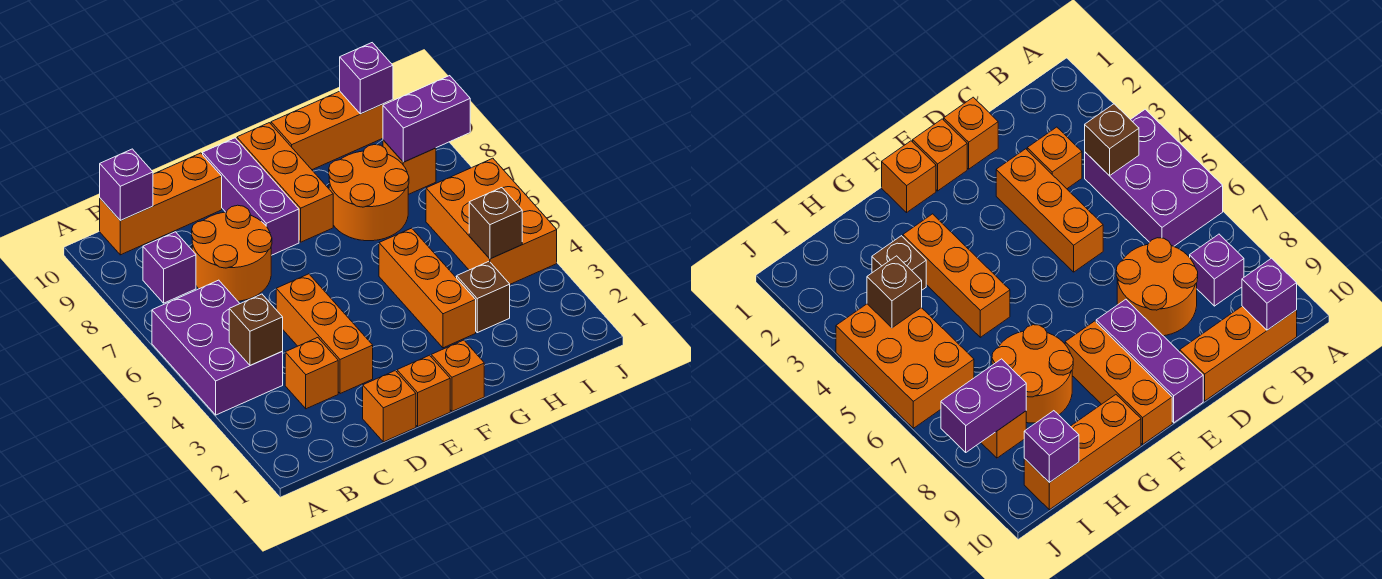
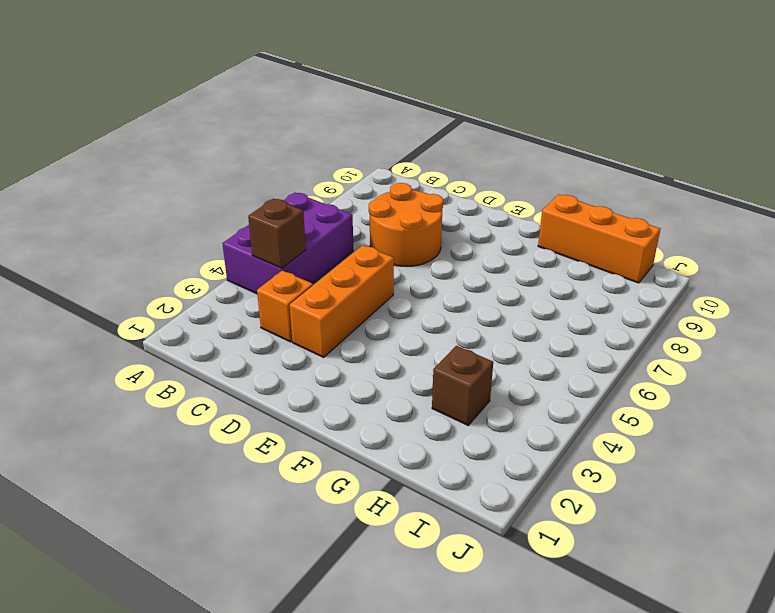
none -> purple 1x1 brick [143,232,196,303]
none -> orange 1x3 brick [100,153,222,255]
none -> orange 1x1 brick [363,371,416,442]

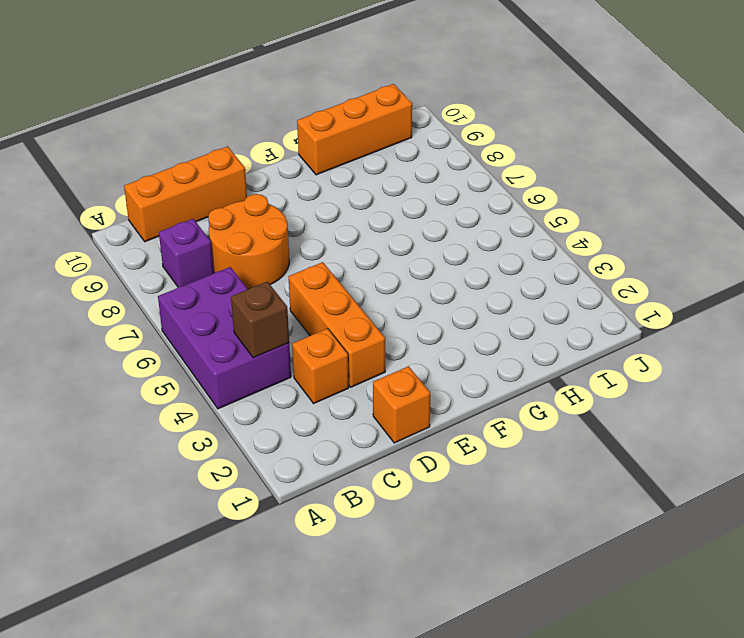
none -> orange 1x1 brick [397,355,450,426]
none -> purple 1x3 brick [203,138,299,255]
none -> orange 1x1 brick [431,340,484,411]

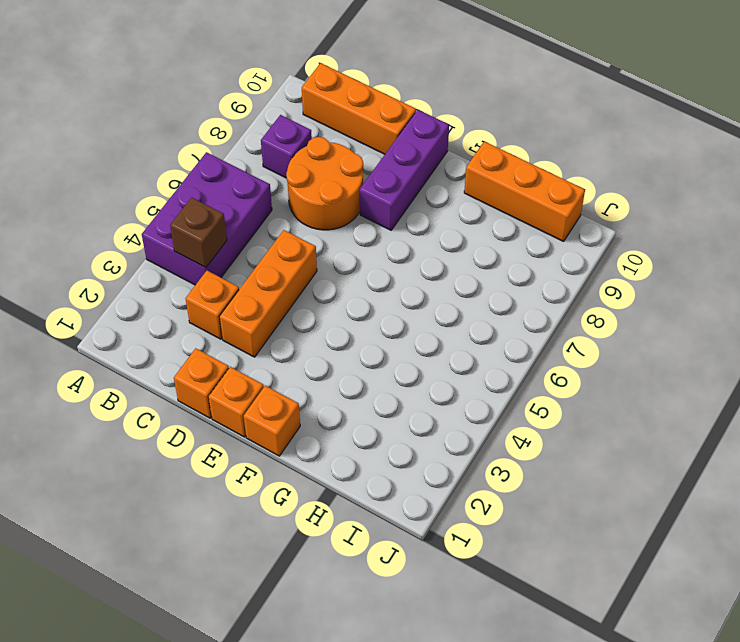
none -> orange 1x3 brick [237,123,333,242]
none -> orange 1x3 brick [379,228,476,348]
none -> orange 2x2 round brick [329,145,409,241]

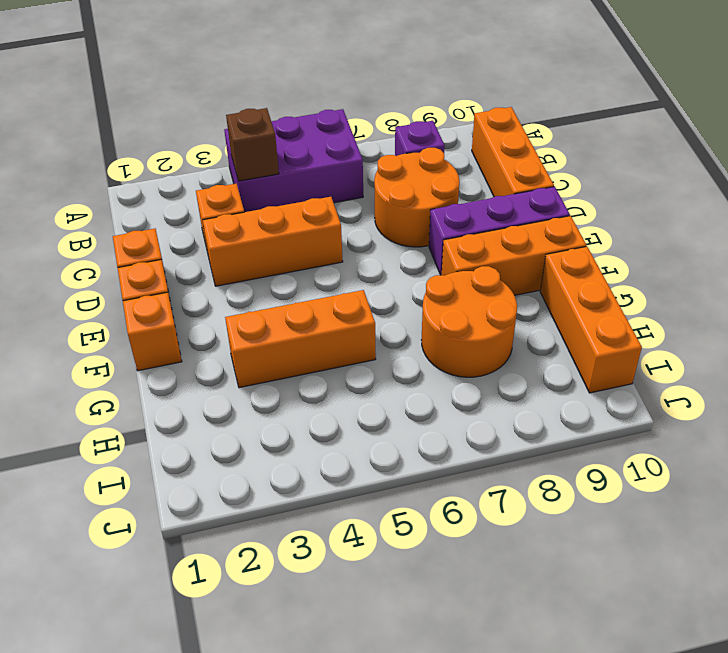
none -> brown 1x1 brick [457,262,510,333]
none -> orange 2x3 brick [426,158,557,284]
none -> orange 1x1 brick [383,140,436,195]

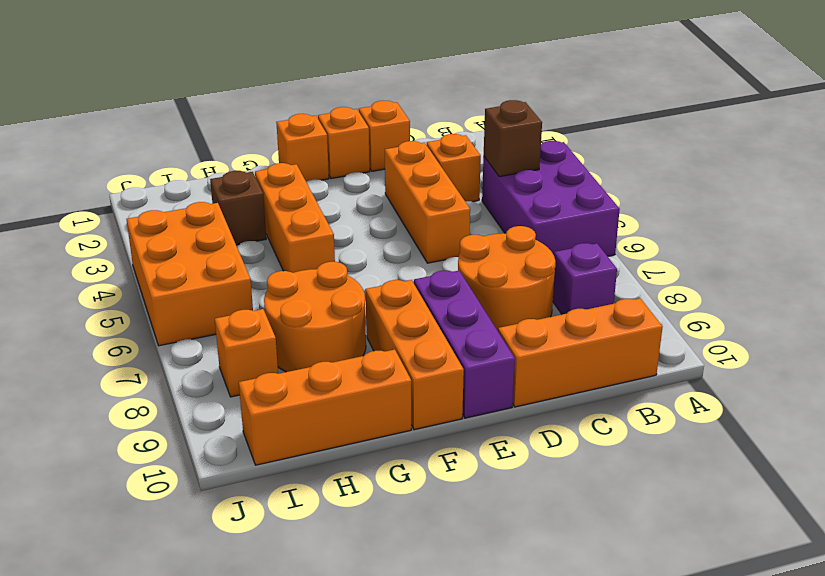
none -> purple 1x1 brick [100,149,153,221]
none -> brown 1x1 brick [469,188,522,259]
none -> purple 1x2 brick [383,76,470,162]

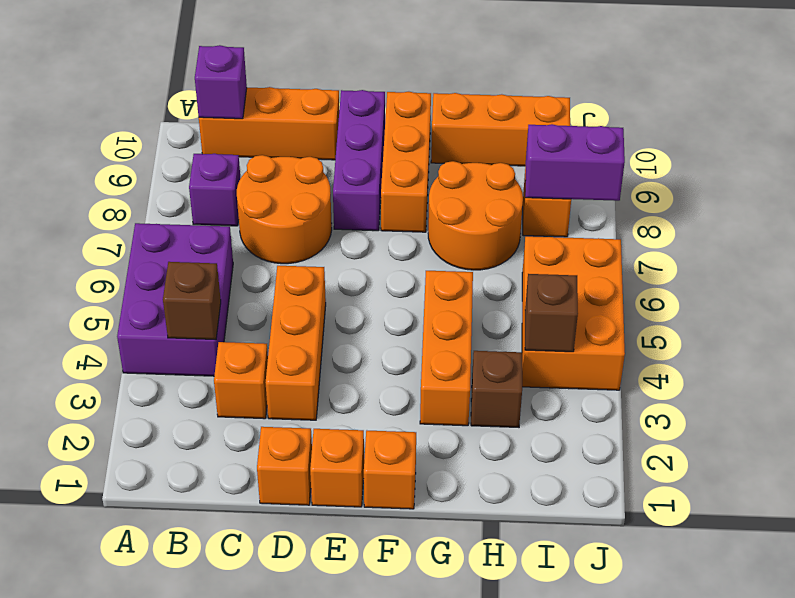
none -> purple 1x1 brick [340,43,393,114]

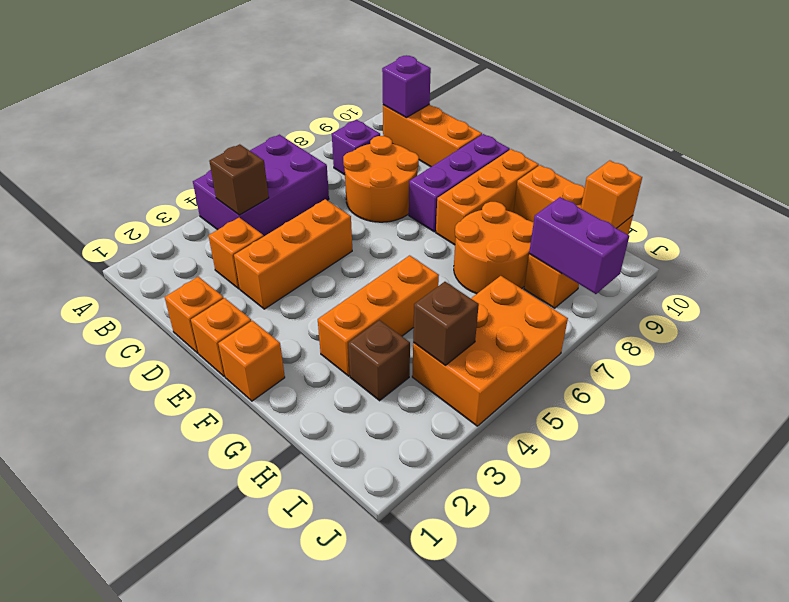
orange 1x1 brick [581,161,642,228] -> purple 1x1 brick [340,43,393,114]

